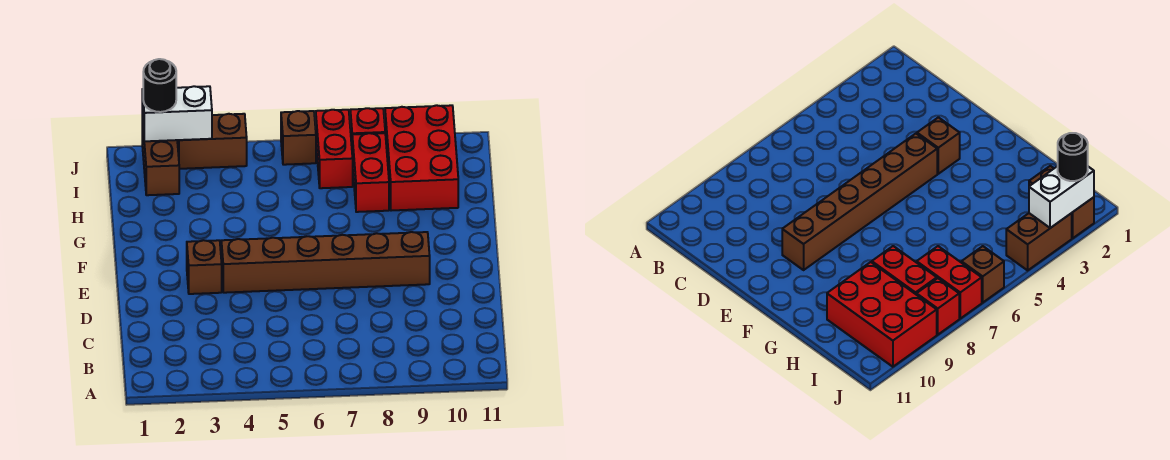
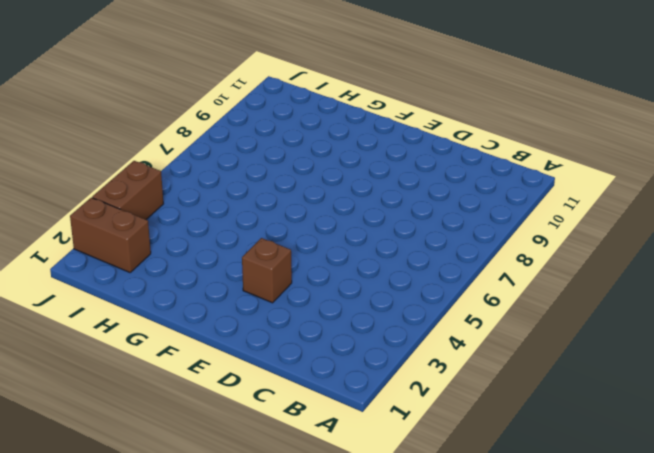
none -> brown 1x6 brick [221,232,430,293]
none -> red 1x2 brick [352,133,389,212]

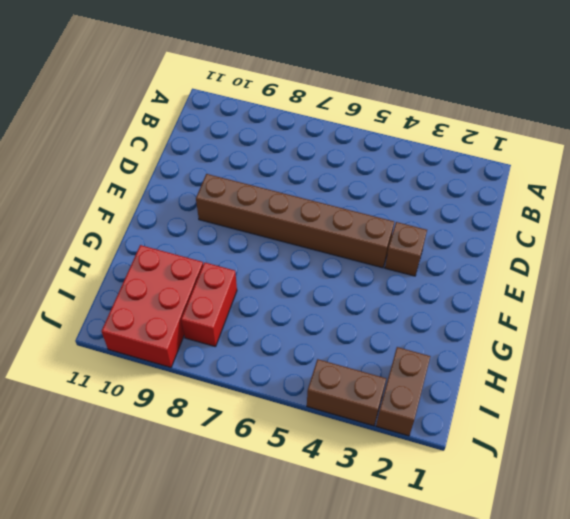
none -> red 1x2 brick [316,110,353,188]
none -> brown 1x1 brick [281,111,316,165]

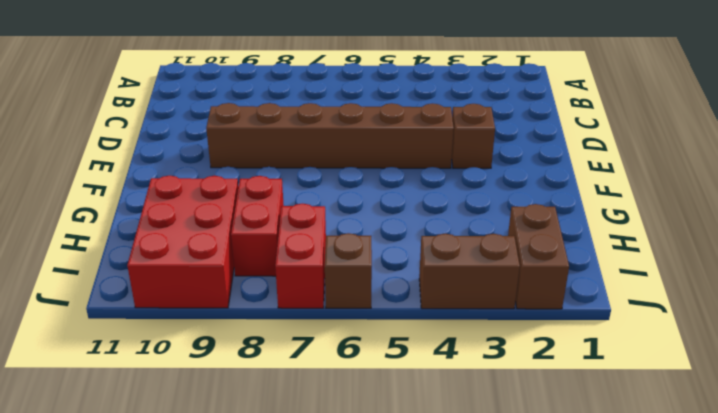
none -> red 1x1 brick [350,108,385,145]
none -> white 1x2 brick [142,86,212,141]

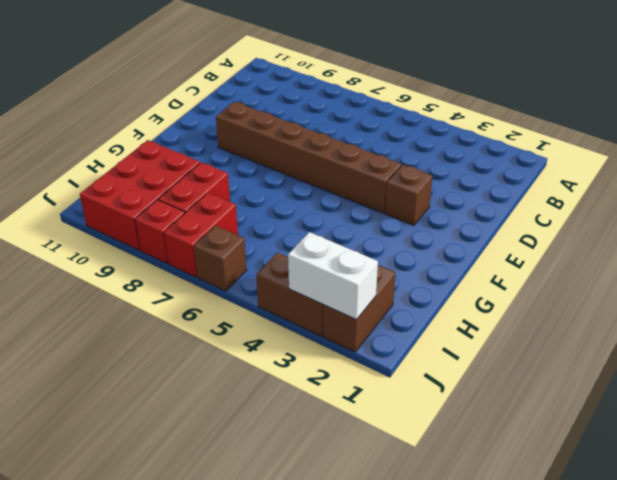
none -> black 1x1 round brick [143,59,176,112]

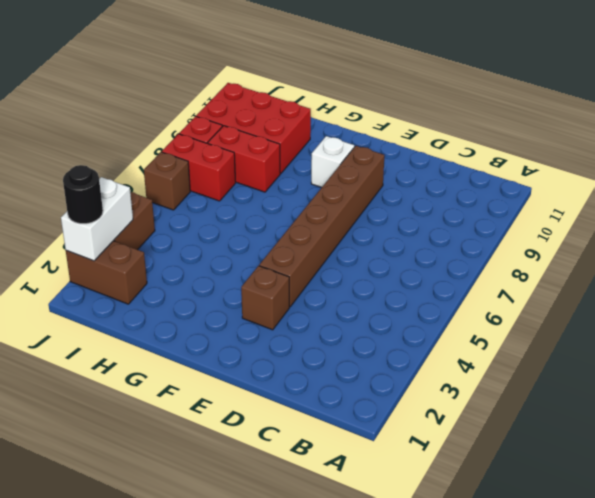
white 1x1 brick [311,136,354,188] -> none

